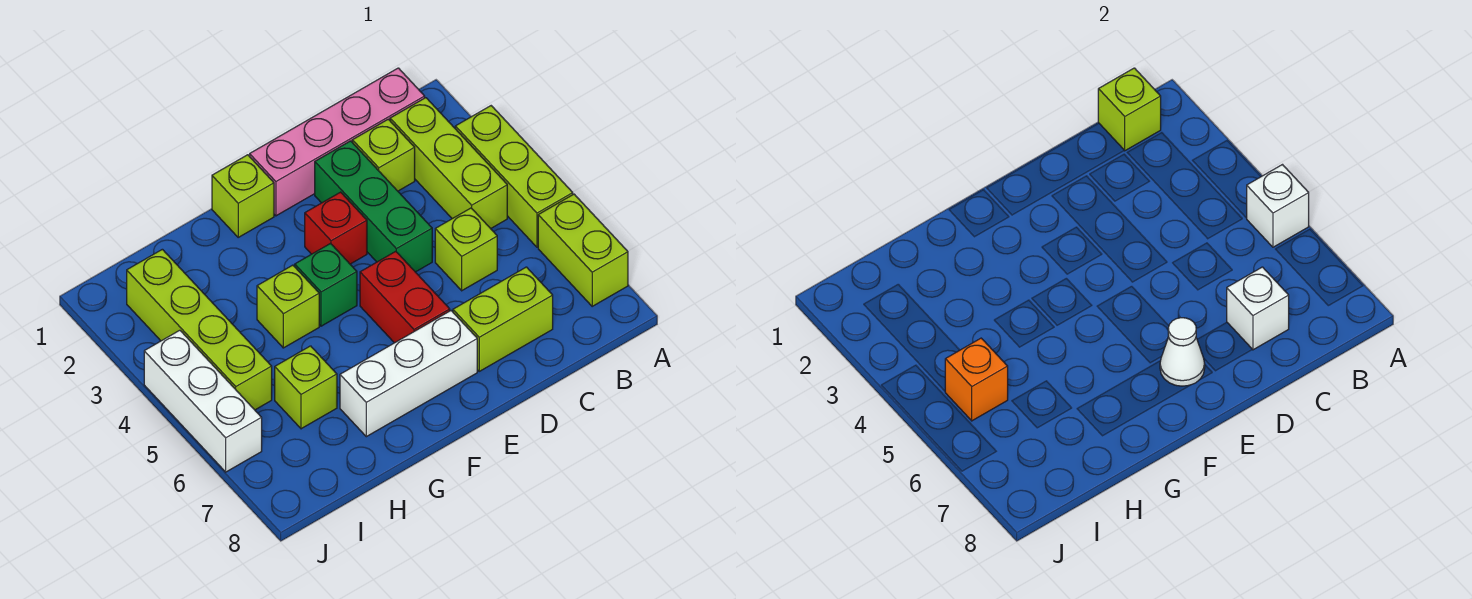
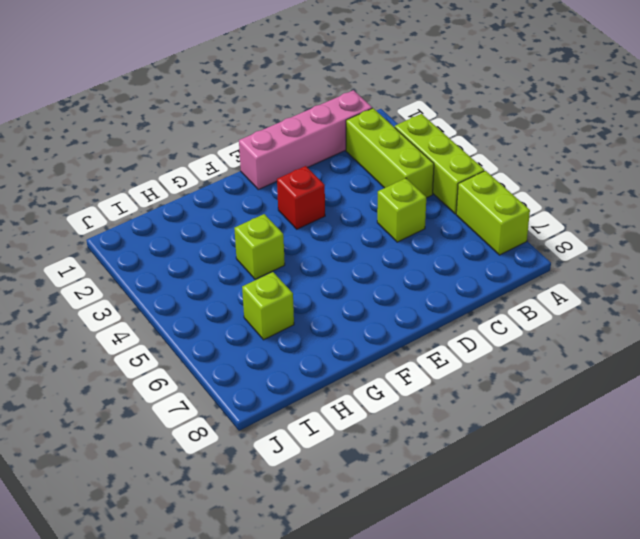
none -> lime 1x1 brick [352,119,415,191]
none -> lime 1x2 brick [453,267,553,371]
none -> green 1x3 brick [315,141,432,272]

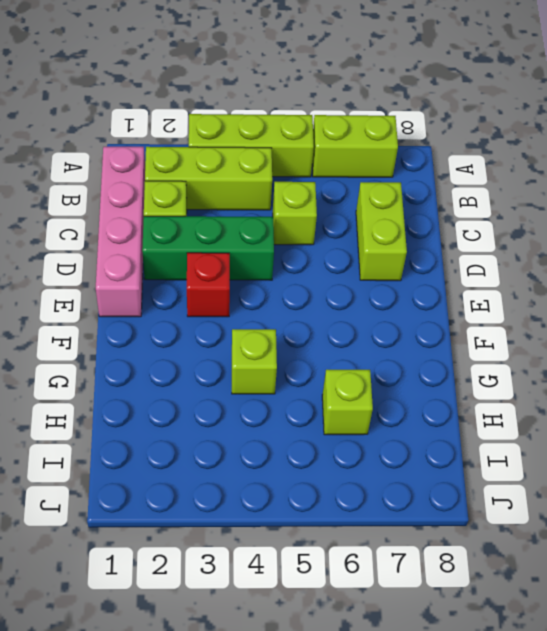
none -> red 1x2 brick [360,251,450,343]
none -> white 1x3 brick [340,311,477,437]
none -> lime 1x1 brick [212,155,274,237]

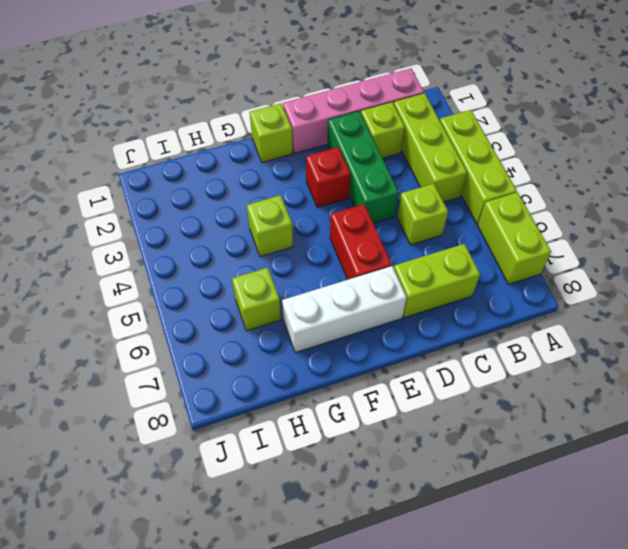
none -> green 1x1 brick [295,244,357,326]
none -> lime 1x4 brick [127,249,272,410]
none -> white 1x3 brick [144,330,262,472]

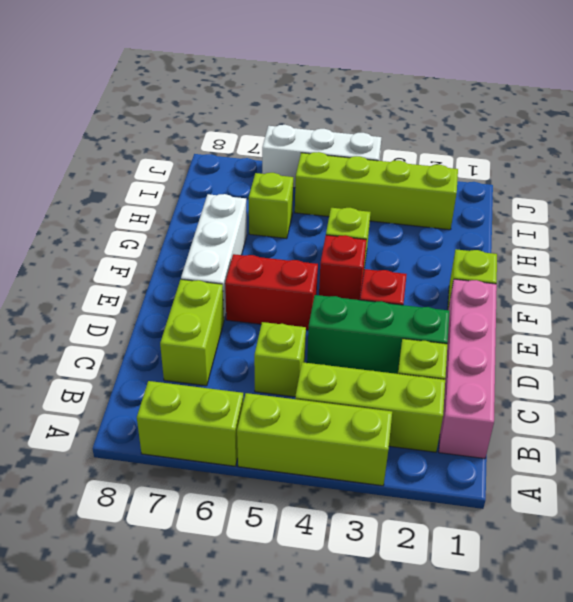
red 1x1 brick [319,235,366,300] -> green 1x1 brick [295,244,357,326]
none -> white 1x1 brick [1247,165,1309,247]
none -> lime 1x1 brick [1098,68,1161,151]
none -> white 1x1 brick [1227,267,1289,350]

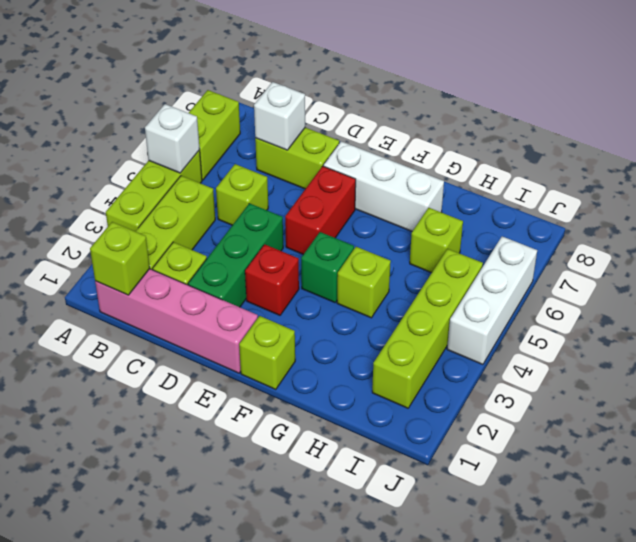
none -> white 1x1 cone [1160,318,1205,386]
none -> orange 1x1 brick [945,338,1008,421]

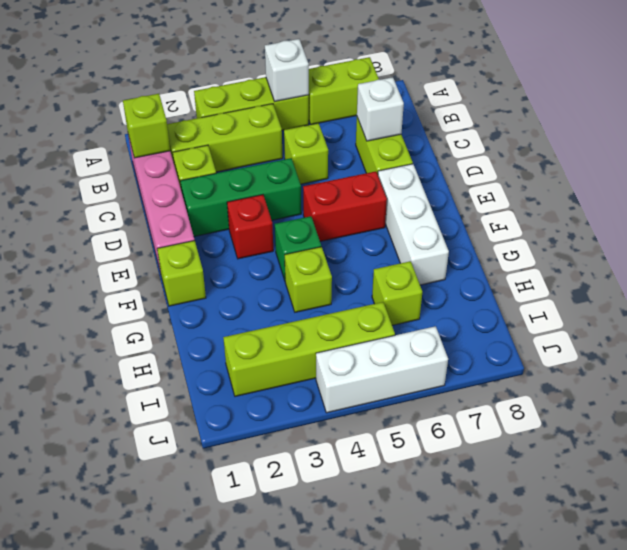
none -> white 1x1 cone [1160,318,1205,386]
none -> orange 1x1 brick [945,338,1008,421]

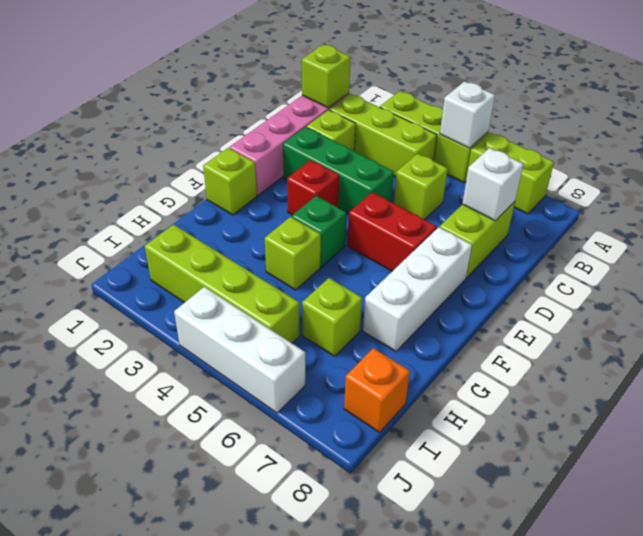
orange 1x1 brick [344,348,410,433] -> orange 1x1 brick moved to [945,338,1008,421]
none -> white 1x1 cone [1160,318,1205,386]

